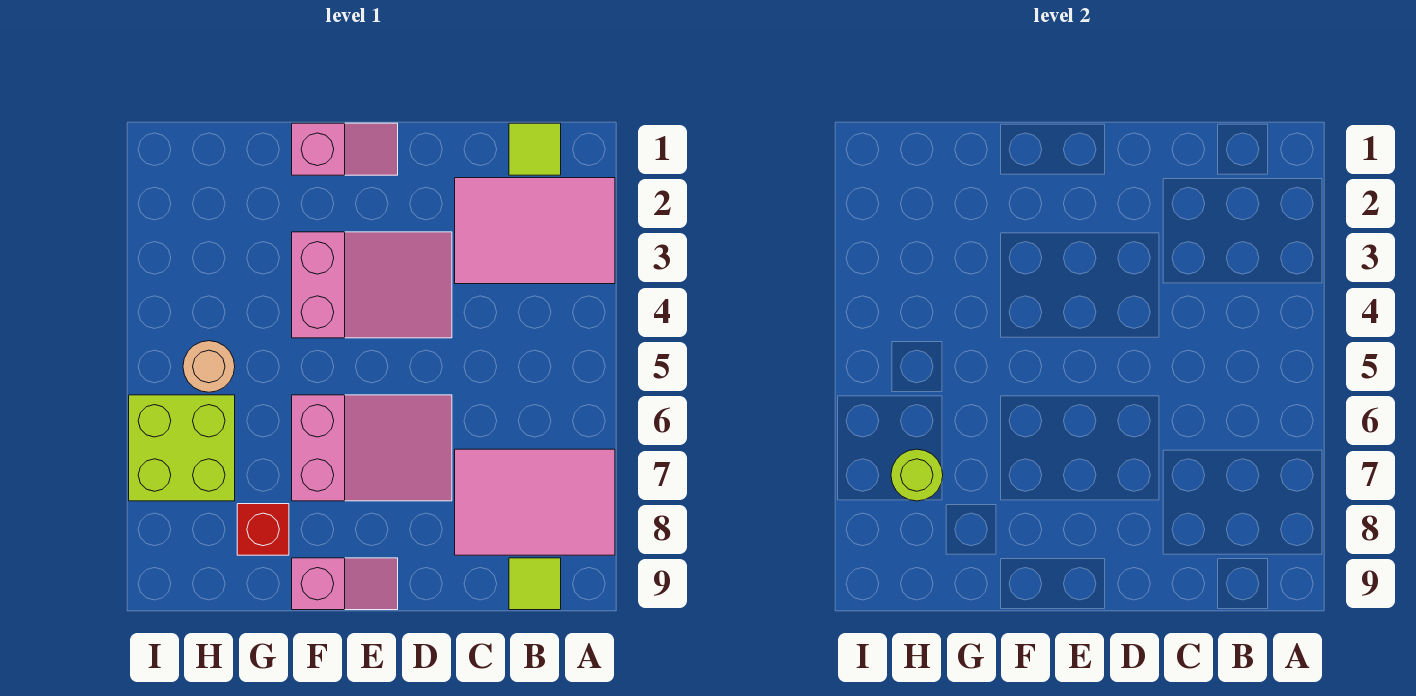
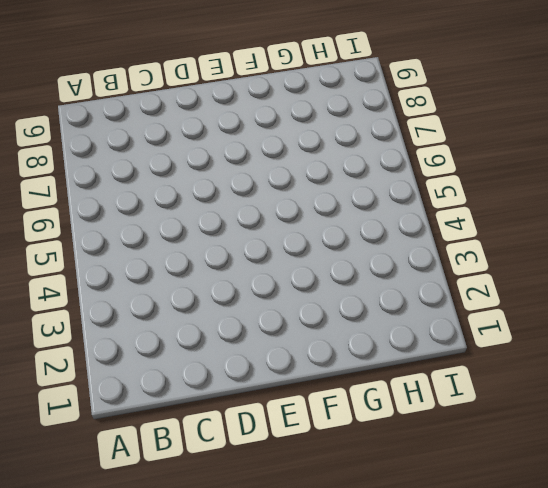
none -> pink 2x3 tile [455,178,615,284]
none -> pink 2x3 tile [455,449,615,555]
none -> lime 1x1 tile [509,123,561,175]

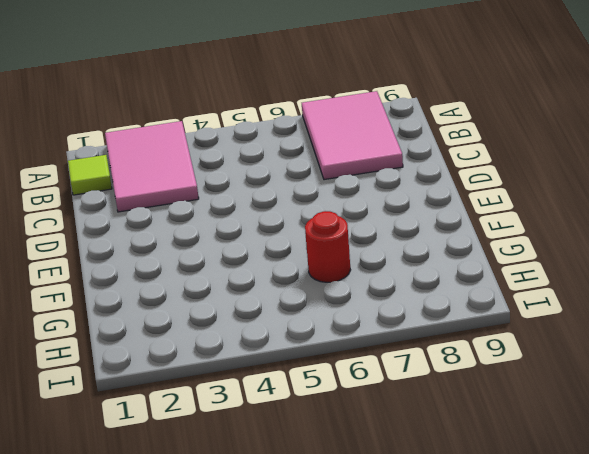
red 1x1 round brick [305,211,350,282] -> none
none -> lime 1x1 tile [509,558,561,610]
none -> pink 2x3 slope [292,232,452,338]
none -> pink 2x3 slope [292,395,452,501]

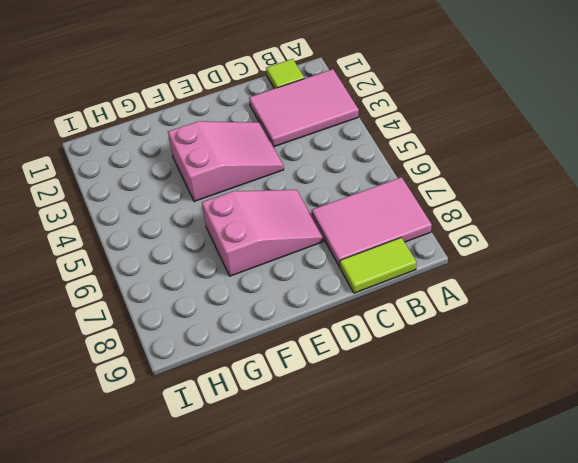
lime 1x2 tile [340,237,417,293] -> lime 1x1 tile [509,558,561,610]
none -> pink 1x2 slope [292,123,398,175]
none -> pink 1x2 slope [292,558,398,610]
none -> red 1x1 brick [237,504,289,555]

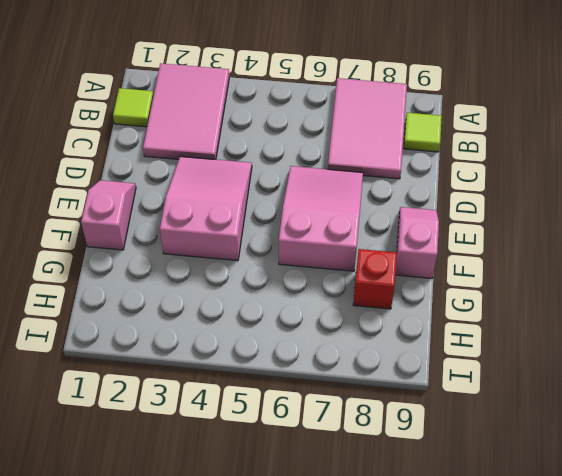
none -> tan 1x1 round brick [183,341,235,392]
none -> lime 2x2 brick [129,395,235,501]
none -> lime 1x1 round brick [891,449,943,501]

